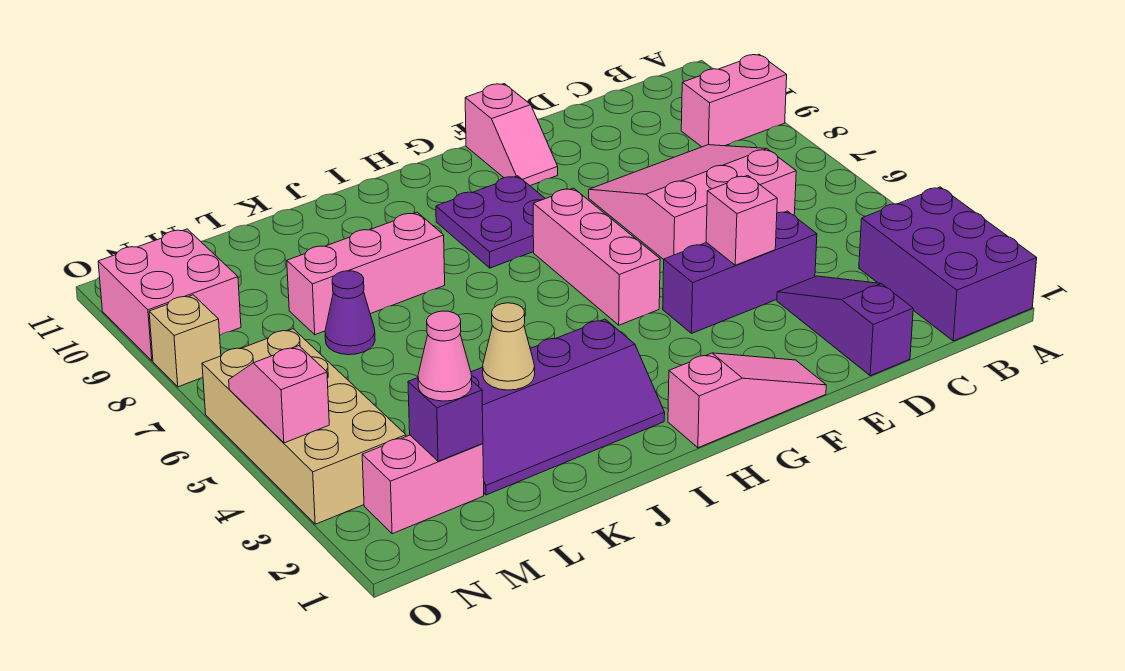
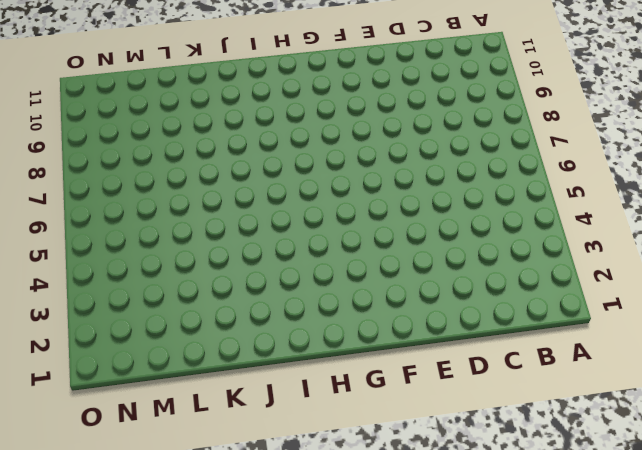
none -> purple 2x3 brick [859,187,1037,341]
none -> pink 1x2 brick [681,55,787,147]
none -> pink 3x3 slope [589,145,796,259]

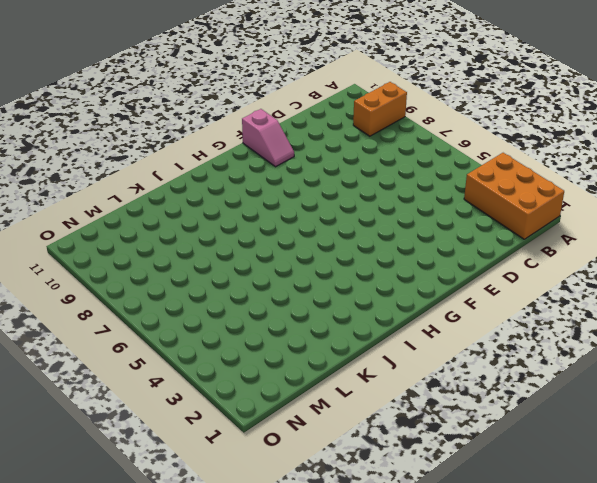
orange 2x3 brick [464,153,564,239] -> purple 2x3 brick [859,187,1037,341]
orange 1x2 brick [353,82,407,136] -> pink 1x2 brick [681,55,787,147]
none -> pink 3x3 slope [589,145,796,259]
none -> purple 1x3 slope [777,276,913,376]
none -> purple 1x3 brick [663,211,817,333]

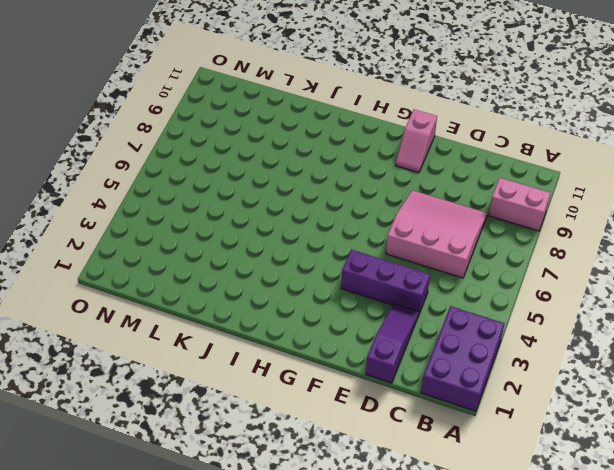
none -> pink 1x3 slope [668,353,826,448]
none -> pink 1x3 brick [533,188,660,325]
none -> purple 2x2 plate [436,176,545,268]

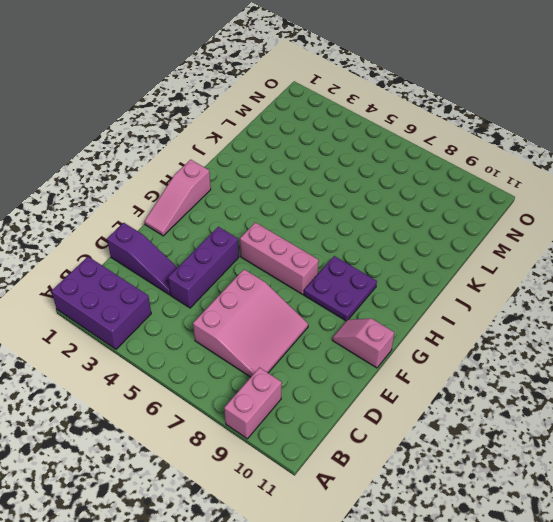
none -> purple 2x4 slope [471,319,665,495]
none -> pink 1x3 brick [287,212,445,335]
none -> purple 1x1 cone [325,271,375,355]

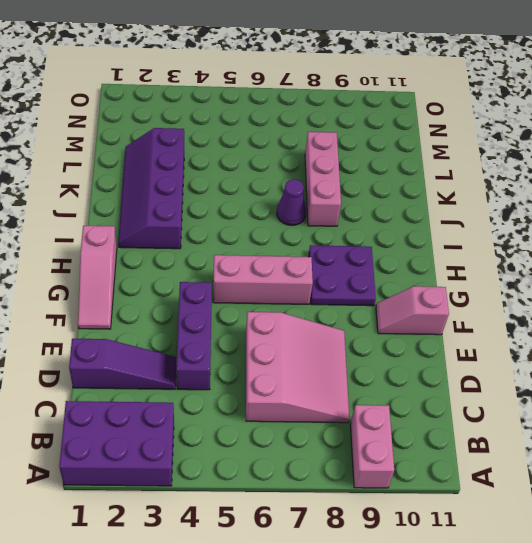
purple 1x1 cone [277,179,306,225] -> purple 1x1 cone moved to [325,271,375,355]
none -> pink 1x2 brick [362,435,484,534]
none -> tan 2x4 brick [202,329,406,524]
none -> pink 2x2 brick [98,229,241,361]

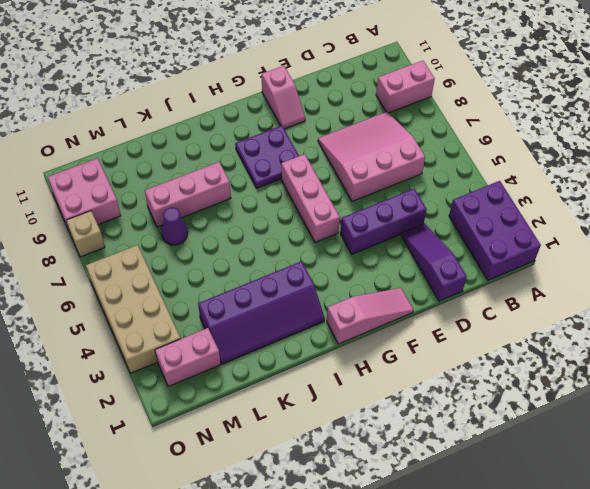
none -> pink 1x1 brick [706,175,777,265]
none -> tan 1x1 cone [483,303,535,390]
none -> purple 1x1 brick [408,378,483,461]

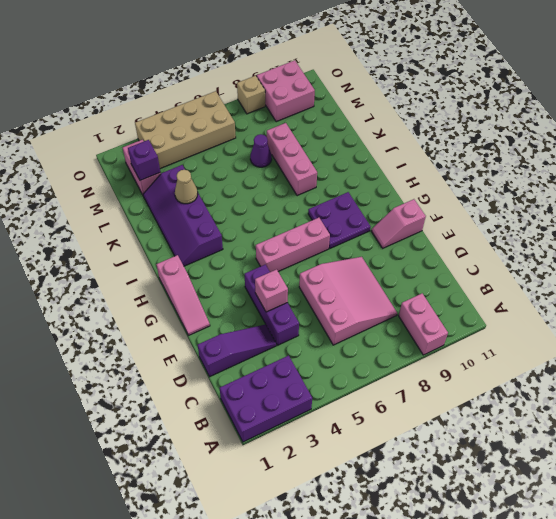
none -> pink 1x2 slope [229,346,329,443]
none -> pink 1x1 cone [418,311,472,401]

